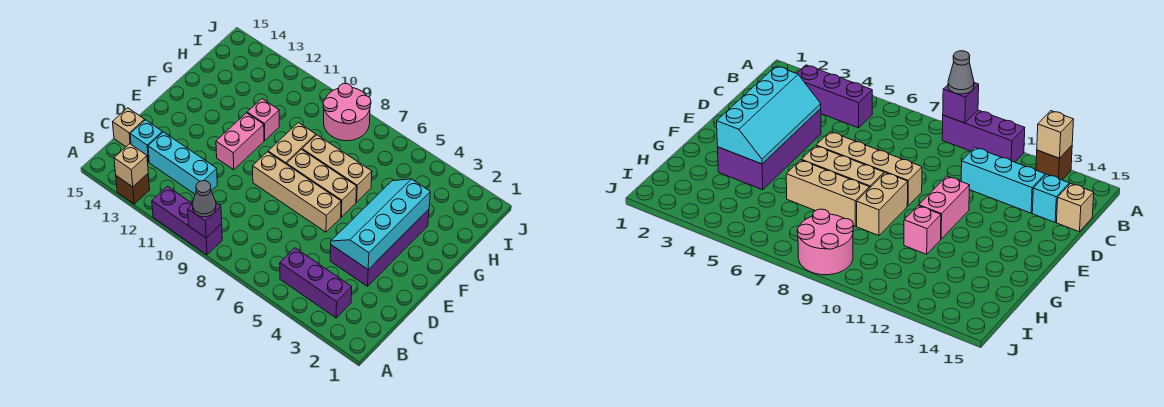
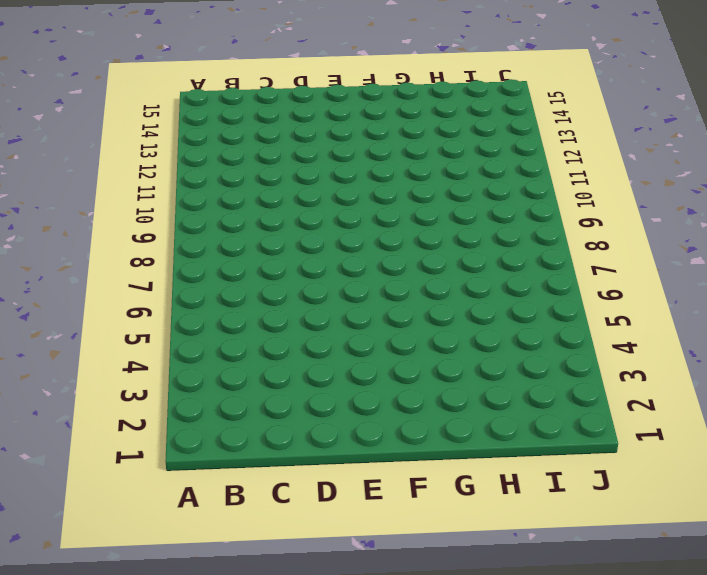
none -> purple 1x3 brick [152,186,222,255]
none -> brown 1x1 brick [116,174,150,204]
none -> purple 1x3 brick [280,248,352,318]

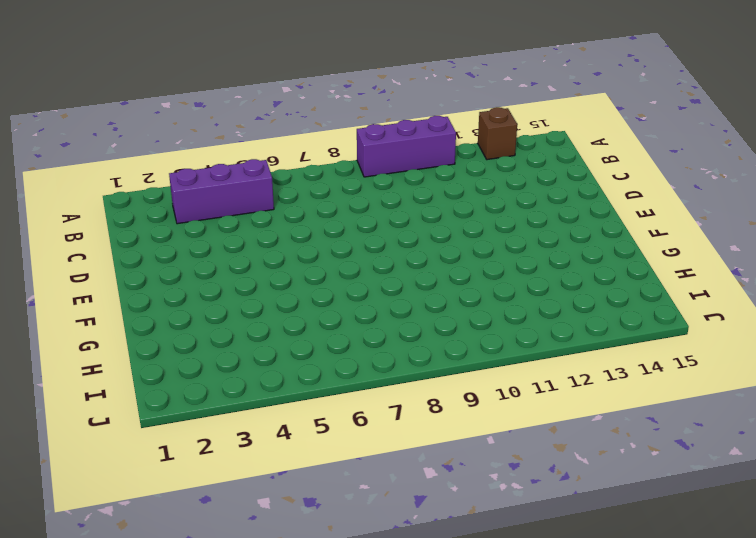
none -> cyan 1x3 brick [148,132,217,194]
none -> cyan 1x1 brick [130,120,163,162]
none -> tan 1x1 brick [113,108,145,147]

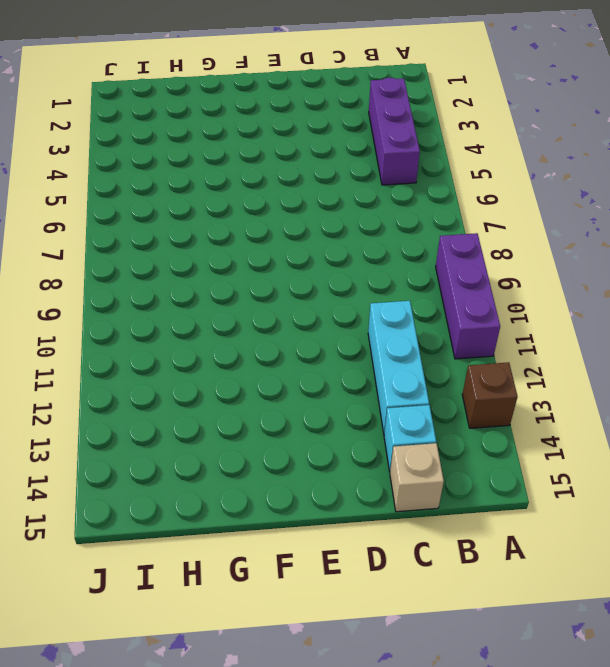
none -> purple 2x4 brick [330,209,429,286]
none -> tan 1x4 brick [253,152,341,232]
none -> pink 1x2 brick [216,113,264,170]

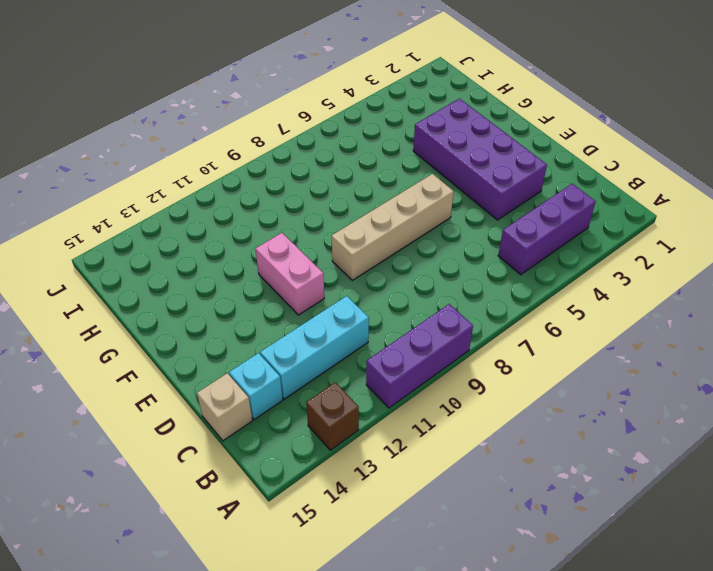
none -> tan 1x3 brick [287,150,357,217]
none -> tan 1x2 brick [268,123,316,164]
none -> tan 1x3 brick [302,135,372,202]

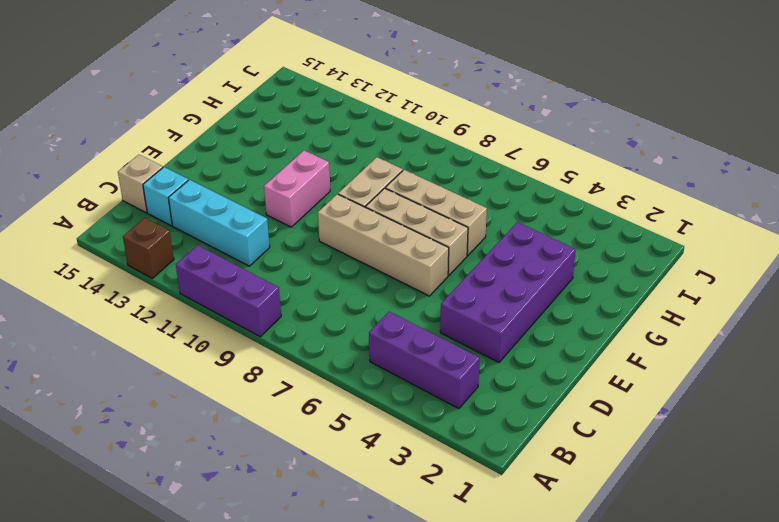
none -> pink 1x1 brick [247,99,279,140]
none -> pink 2x2 round brick [323,83,371,141]
none -> purple 1x1 brick [188,203,222,238]

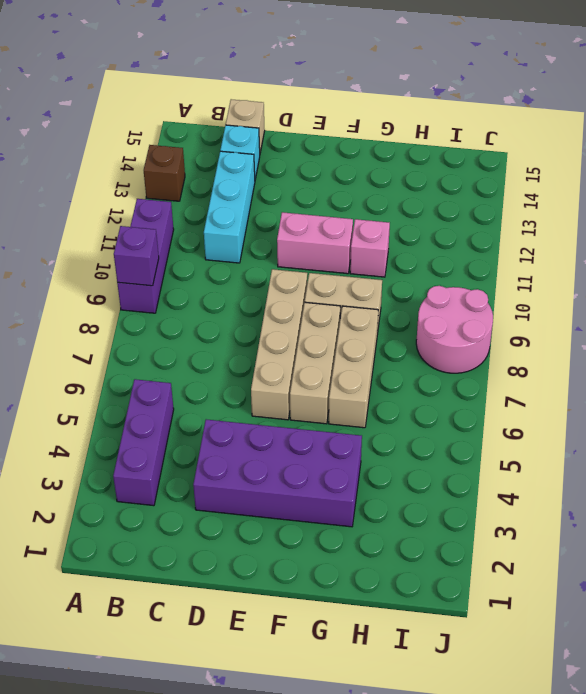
none -> tan 1x1 brick [114,144,148,187]
none -> cyan 2x4 slope [331,179,430,270]
none -> grey 1x1 cone [192,181,216,217]

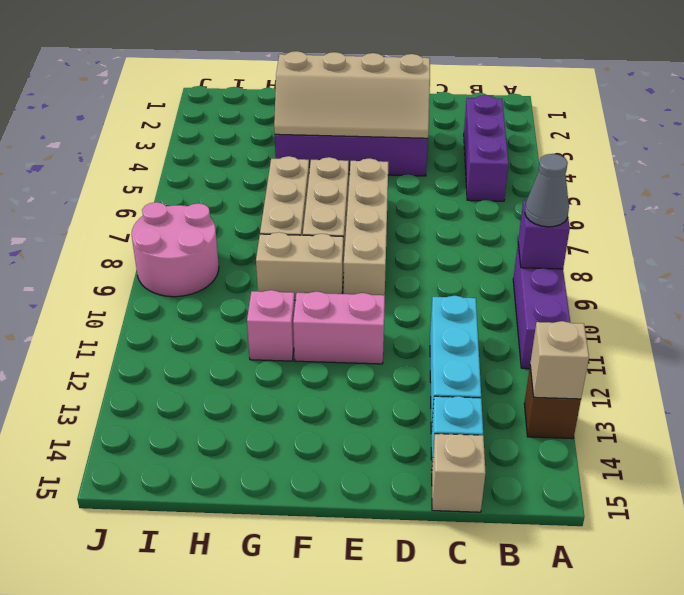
tan 2x4 slope [274,51,430,138] -> cyan 2x4 slope [331,179,430,270]

